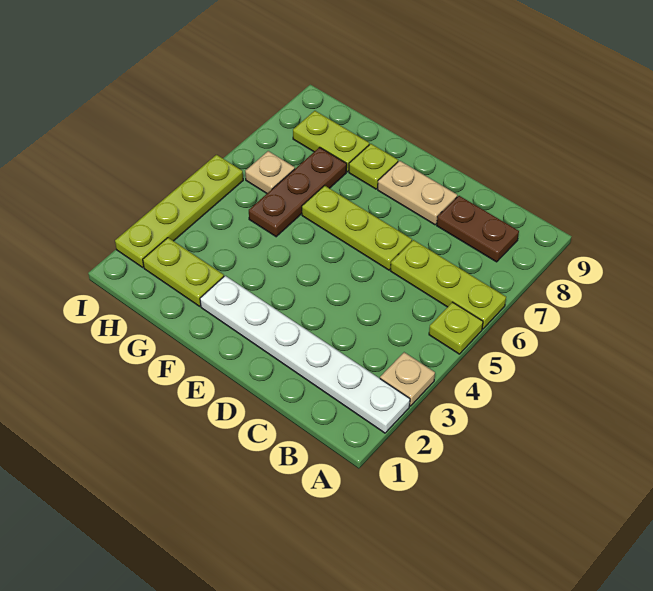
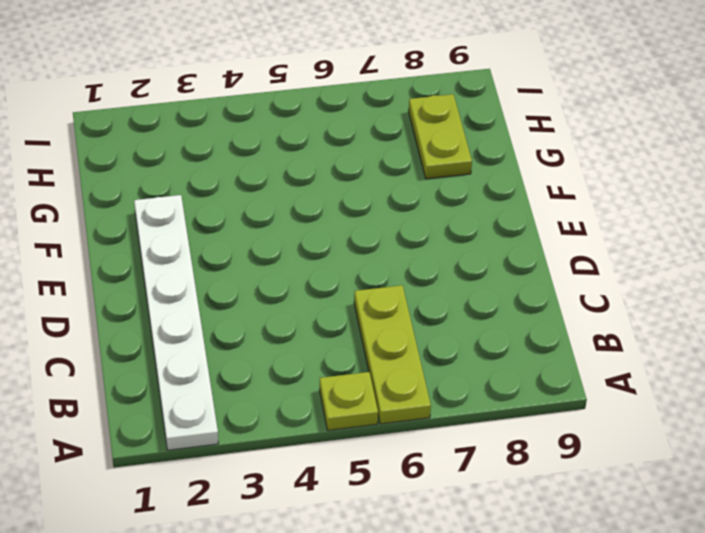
none -> tan 1x1 plate [380,352,435,406]
none -> brown 1x2 plate [437,196,519,262]
none -> lime 1x3 plate [302,186,412,270]

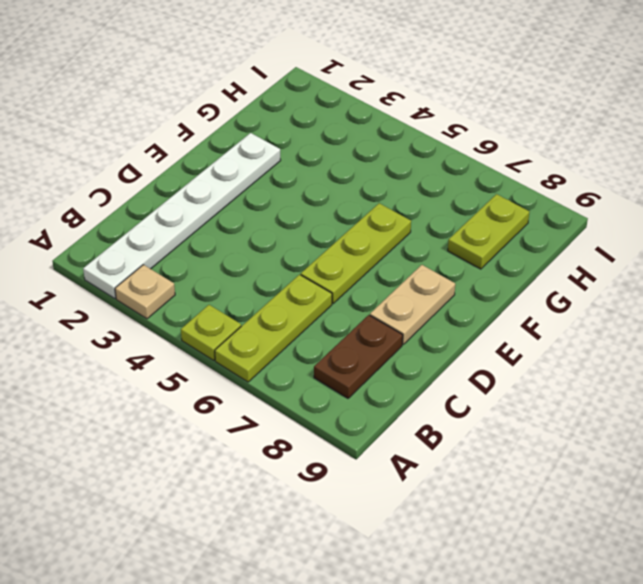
none -> lime 1x1 plate [349,144,398,189]
none -> lime 1x2 plate [143,238,224,306]
none -> brown 1x3 plate [249,147,347,237]

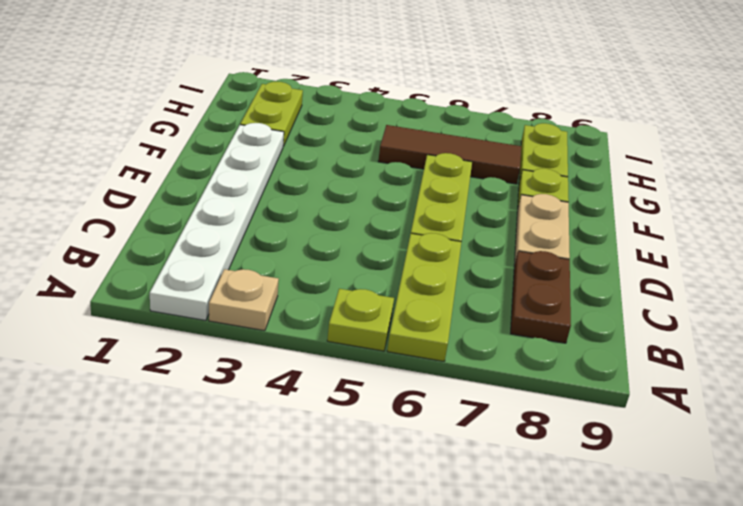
brown 1x3 tile [378,125,521,184] -> brown 1x3 plate [249,147,347,237]
none -> tan 1x1 plate [245,151,295,193]
none -> lime 1x4 plate [115,155,243,267]

